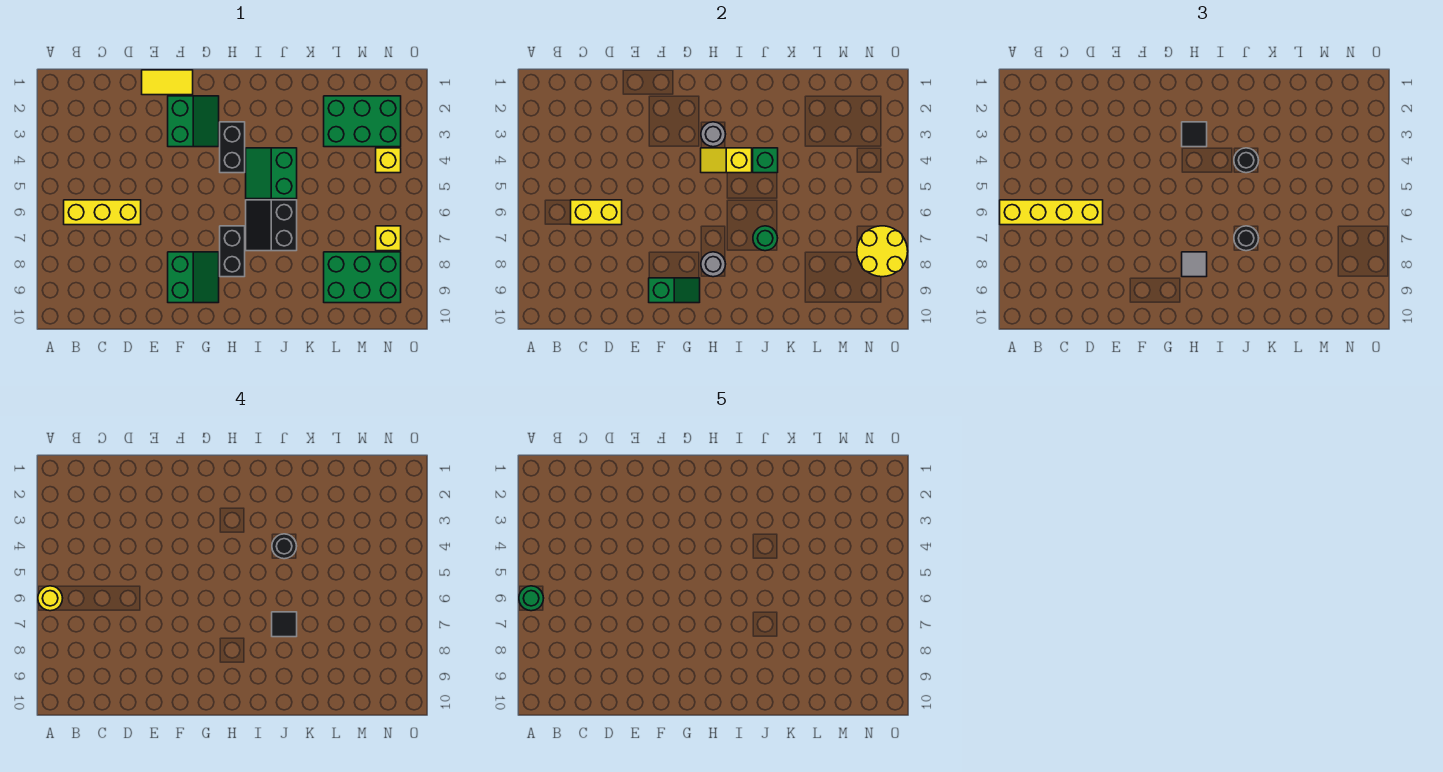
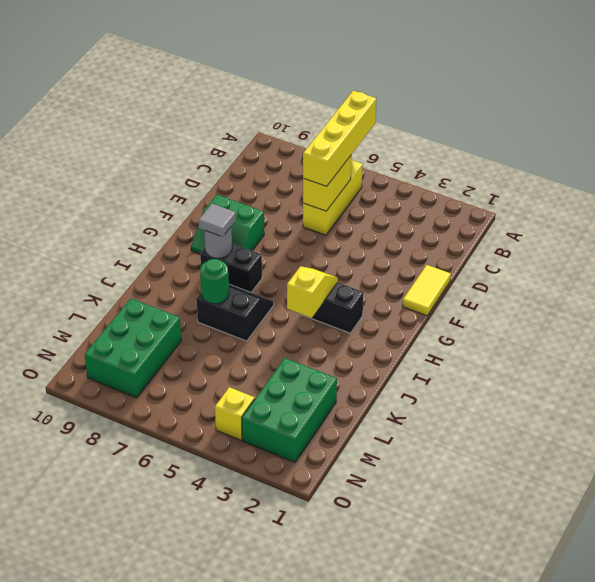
none -> green 2x2 slope [168,96,219,147]
none -> green 2x2 slope [246,148,297,199]
none -> yellow 1x1 brick [376,226,401,251]

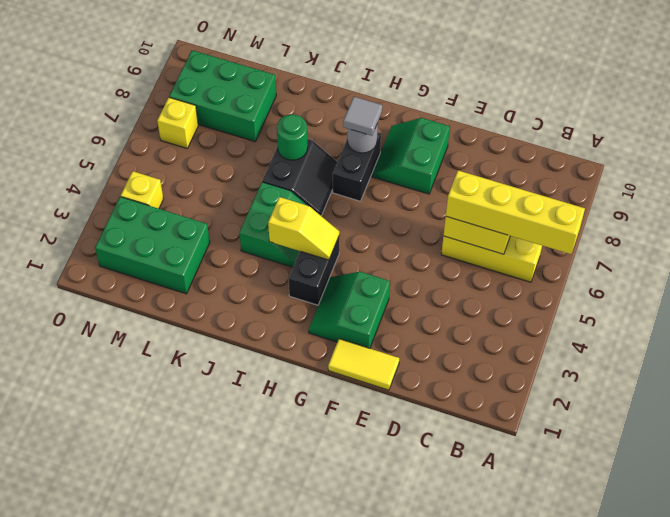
none -> green 1x2 slope [649,278,700,303]
none -> grey 1x1 round brick [701,122,726,147]
none -> green 1x1 brick [753,148,778,173]

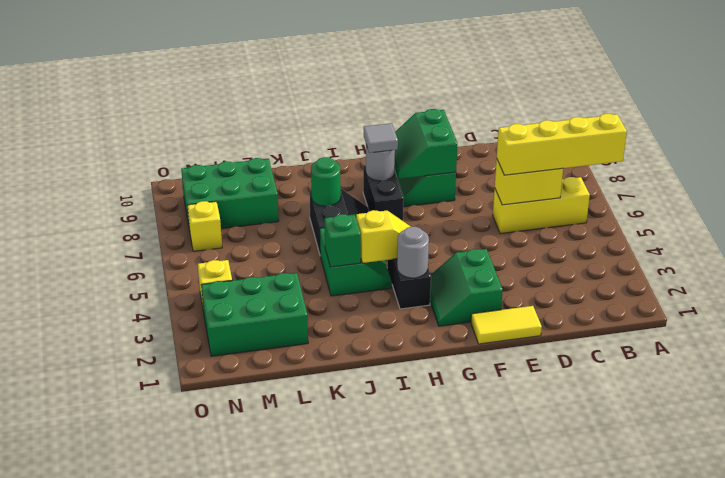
green 2x2 slope [395,109,457,179] -> green 1x2 slope [649,278,700,303]
none -> yellow 2x2 round brick [857,226,908,277]
none -> black 1x1 tile [1182,122,1207,147]
none -> black 1x1 round brick [1234,148,1259,173]

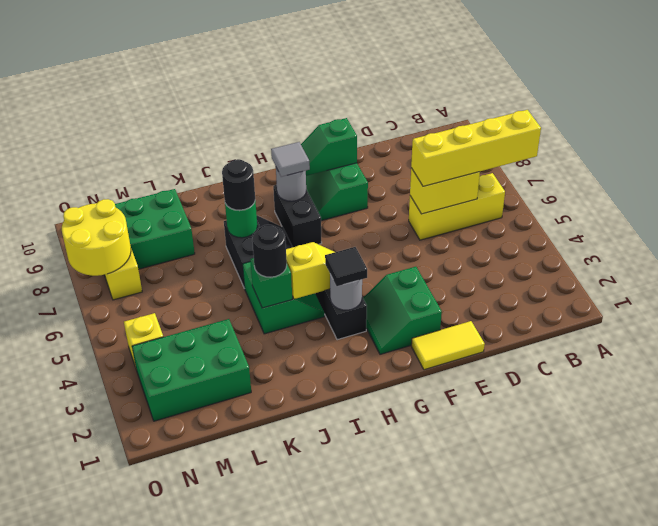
none -> yellow 1x1 round brick [38,586,63,611]
none -> black 1x1 round brick [272,534,297,559]
none -> black 1x1 tile [272,612,297,637]

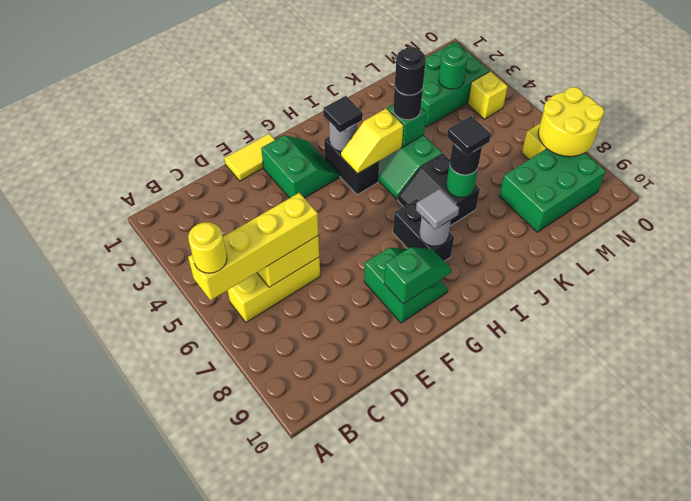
green 1x1 round brick [439,46,468,89] -> green 1x1 round brick moved to [519,586,544,611]

